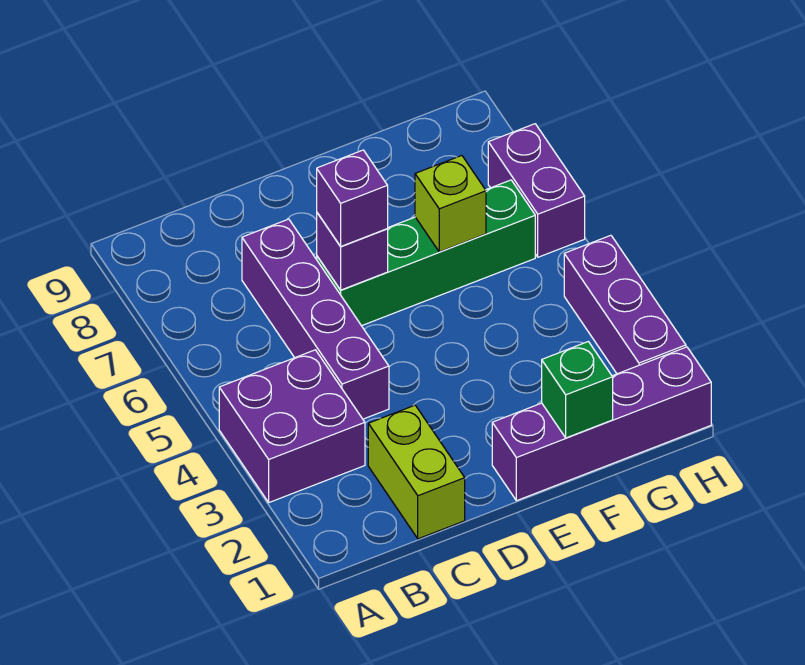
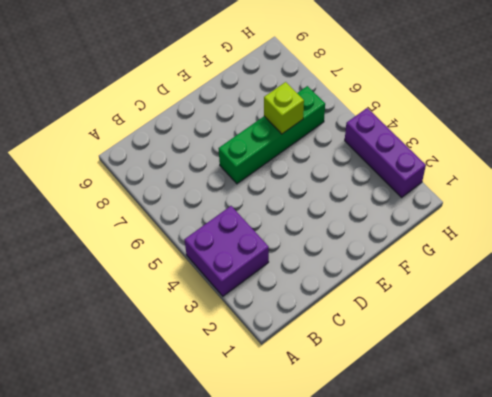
none -> lime 1x2 brick [368,405,465,539]
none -> purple 1x4 brick [242,219,389,419]

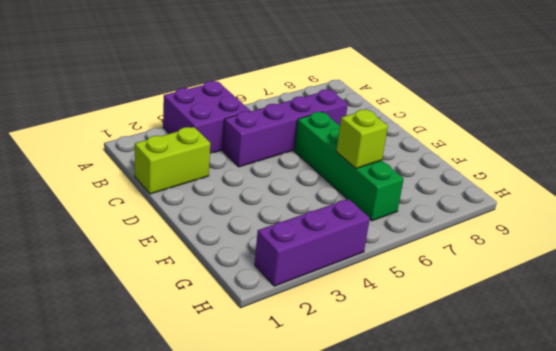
none -> purple 1x4 brick [492,347,711,501]
none -> purple 1x2 brick [488,124,585,257]

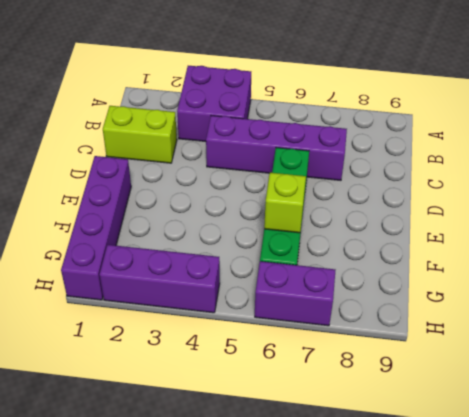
none -> purple 1x1 brick [317,213,388,290]
none -> green 1x1 brick [542,342,613,438]

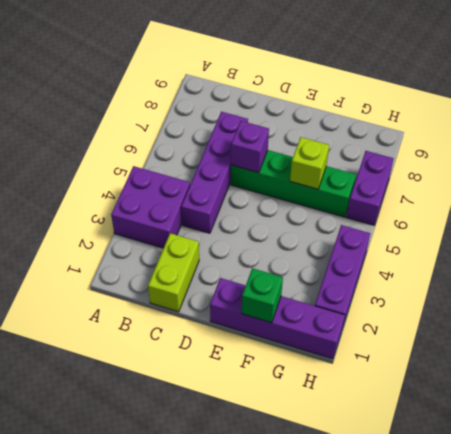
none -> purple 1x1 brick [317,150,388,246]

